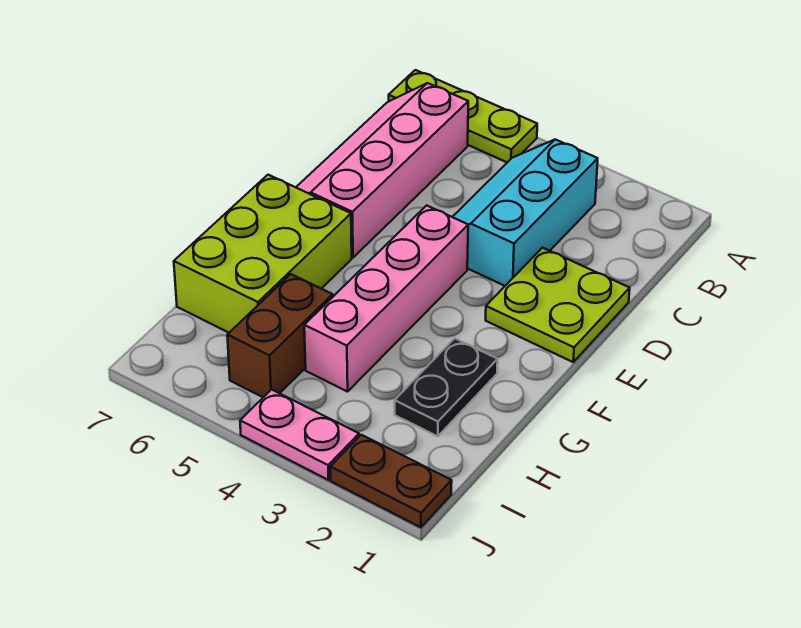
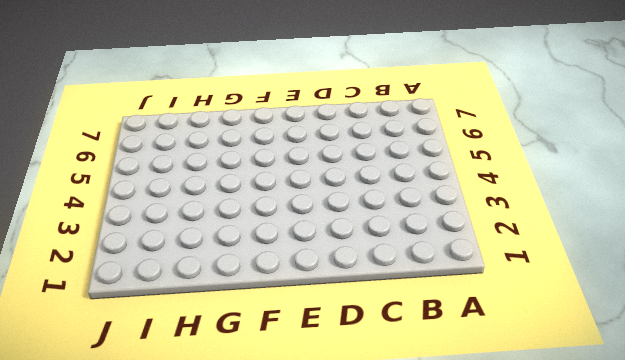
none -> lime 1x3 plate [389,70,537,162]
none -> cyan 2x3 slope [453,139,598,286]

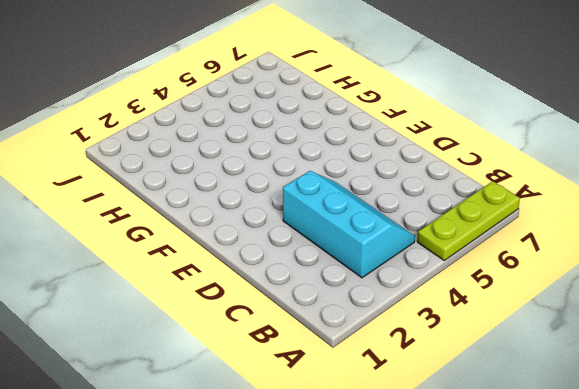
none -> pink 2x4 slope [296,83,468,258]
none -> lime 2x2 plate [486,248,630,362]

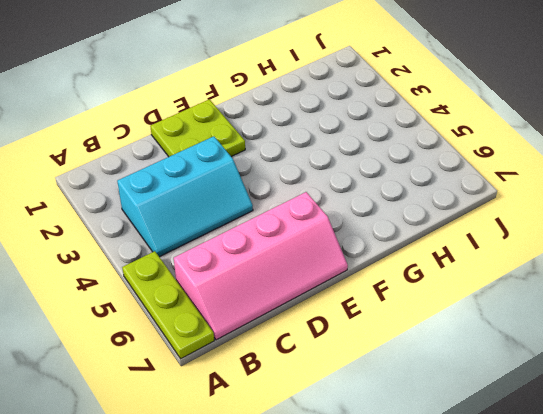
none -> pink 1x4 brick [304,205,468,392]
none -> lime 2x3 brick [174,175,352,333]

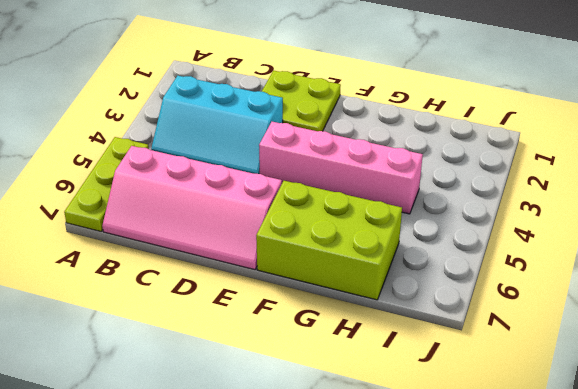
none -> black 1x2 plate [395,338,498,436]
none -> brown 1x2 brick [227,274,333,397]

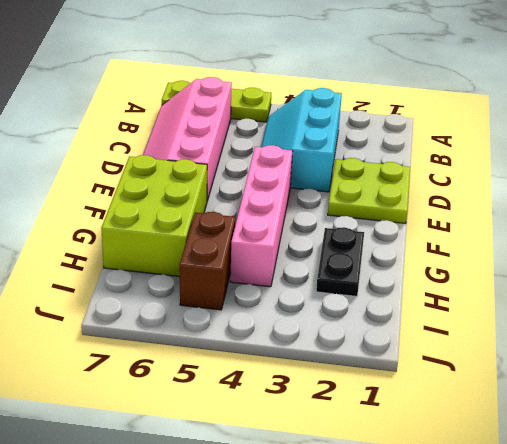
none -> brown 1x2 plate [330,435,452,527]
none -> pink 1x2 plate [240,390,359,480]

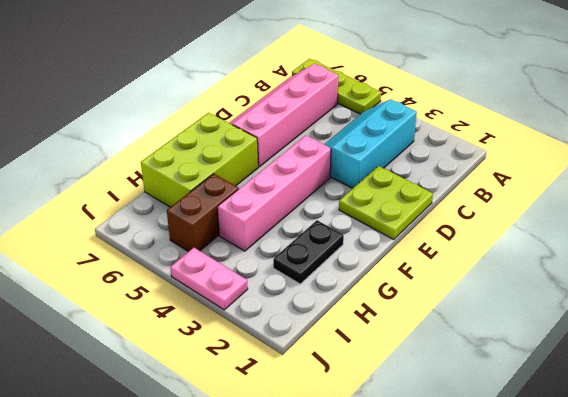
none -> brown 1x2 plate [330,435,452,527]

